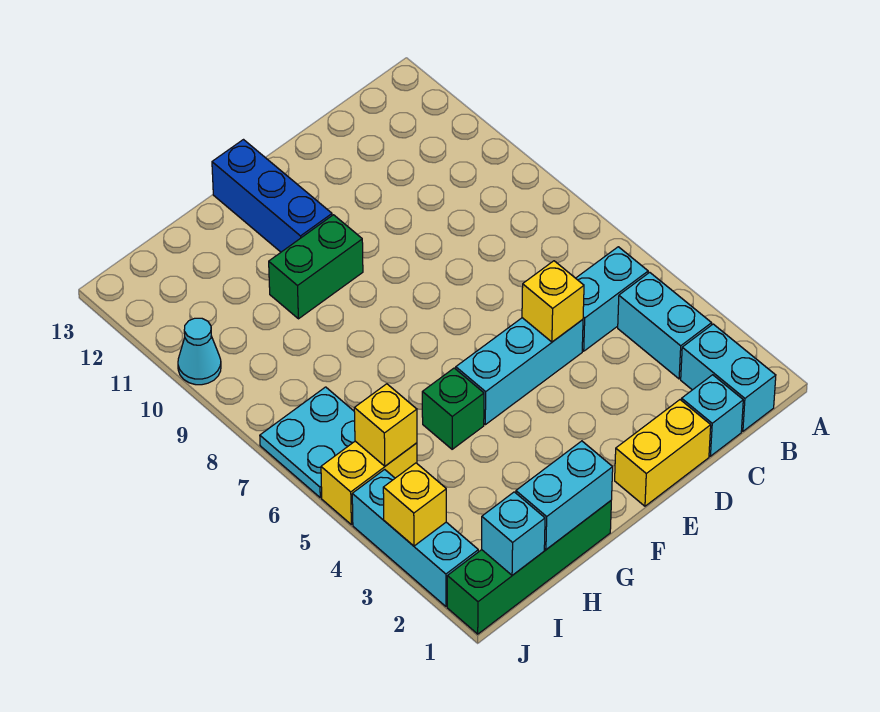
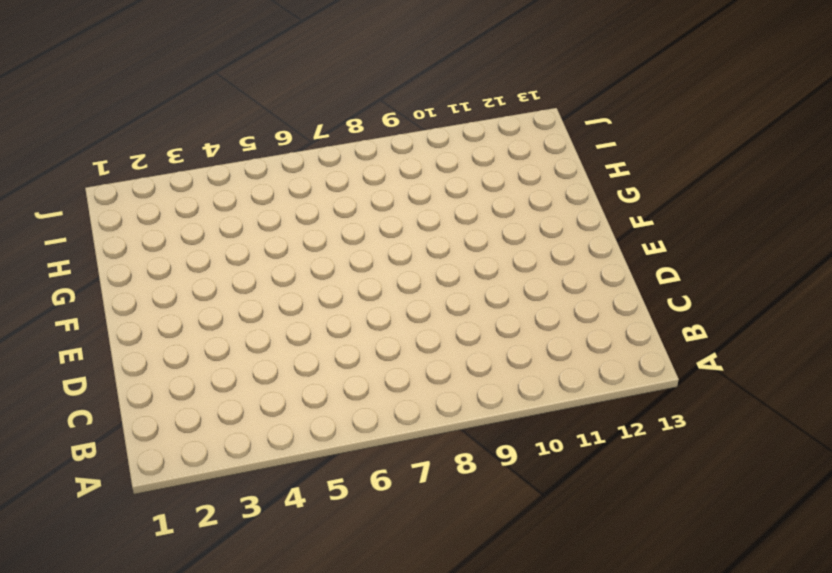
none -> cyan 1x2 brick [681,324,776,431]
none -> cyan 1x2 brick [618,272,712,379]
none -> cyan 1x2 brick [576,247,648,351]

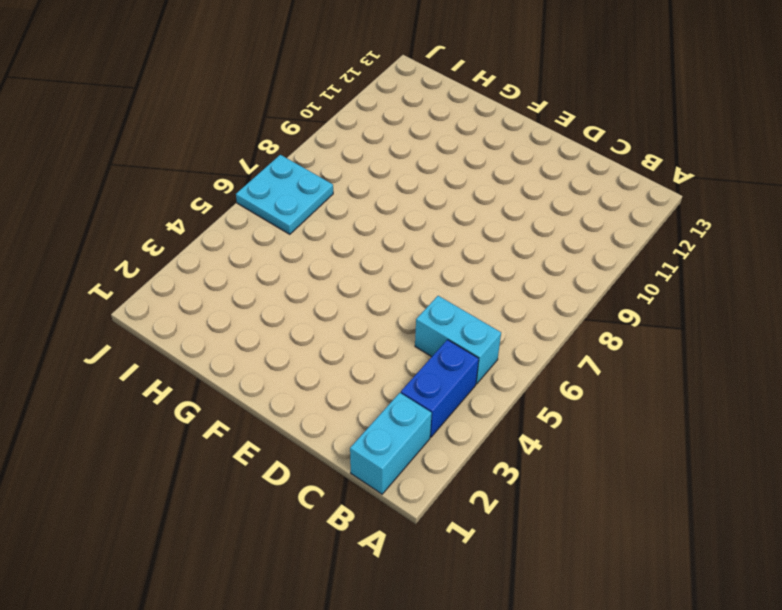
blue 1x2 brick [401,340,479,437] -> cyan 1x2 brick [618,272,712,379]
none -> cyan 1x1 brick [682,375,743,456]
none -> yellow 1x2 brick [615,400,711,506]
none -> cyan 1x3 brick [456,318,583,425]

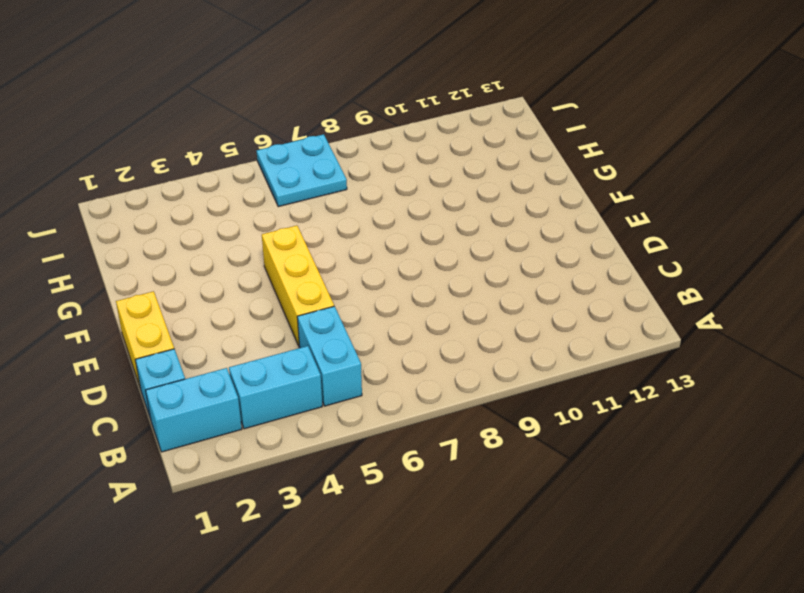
yellow 1x3 brick [262,226,334,346] -> cyan 1x3 brick [456,318,583,425]
none -> green 1x2 brick [269,215,363,319]
none -> blue 1x3 brick [212,140,332,252]
none -> green 1x4 brick [447,501,611,634]

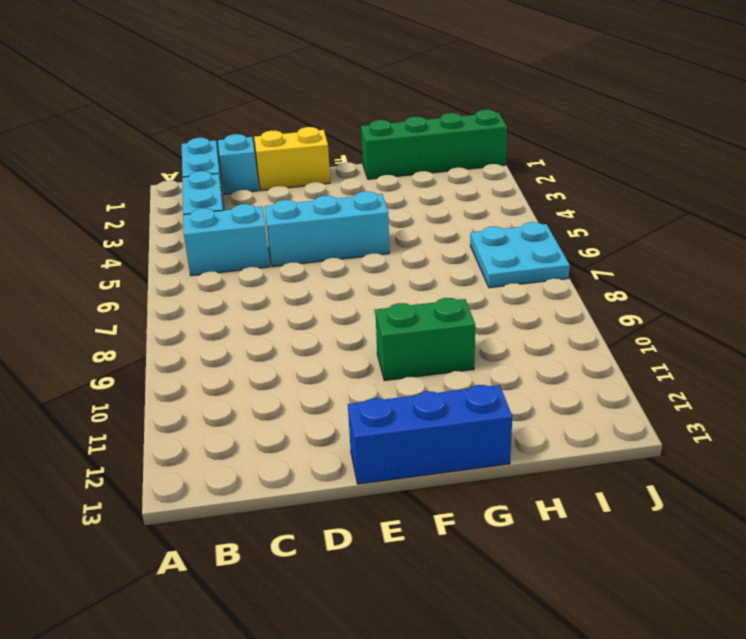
blue 1x3 brick [348,385,512,484] -> blue 1x3 brick turned to [212,140,332,252]
none -> green 1x1 brick [422,368,484,449]
none -> yellow 1x2 brick [321,441,417,525]
none -> cyan 1x3 brick [352,469,478,606]

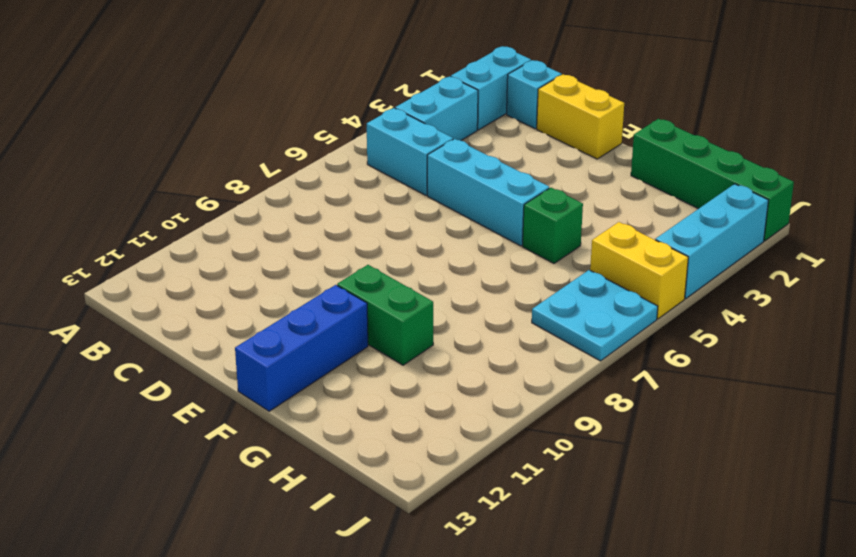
none -> cyan 1x1 cone [178,318,221,385]
none -> yellow 1x1 brick [522,261,584,342]
none -> cyan 1x2 brick [516,441,613,550]

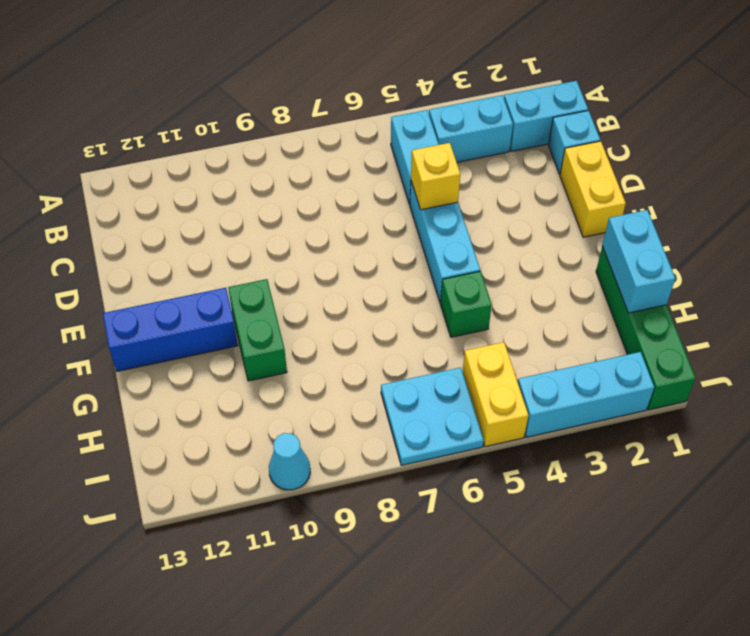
none -> cyan 1x1 brick [482,492,545,575]
none -> yellow 1x1 brick [354,384,417,466]
none -> yellow 1x1 brick [383,463,446,546]

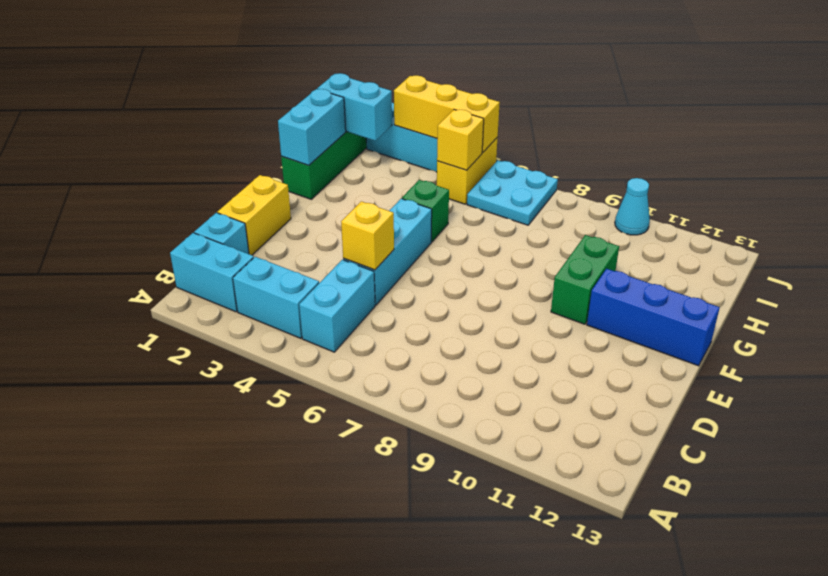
cyan 1x2 brick [317,73,392,141] -> cyan 1x1 brick [482,492,545,575]
yellow 1x3 brick [394,75,500,153] -> yellow 1x1 brick [383,463,446,546]

